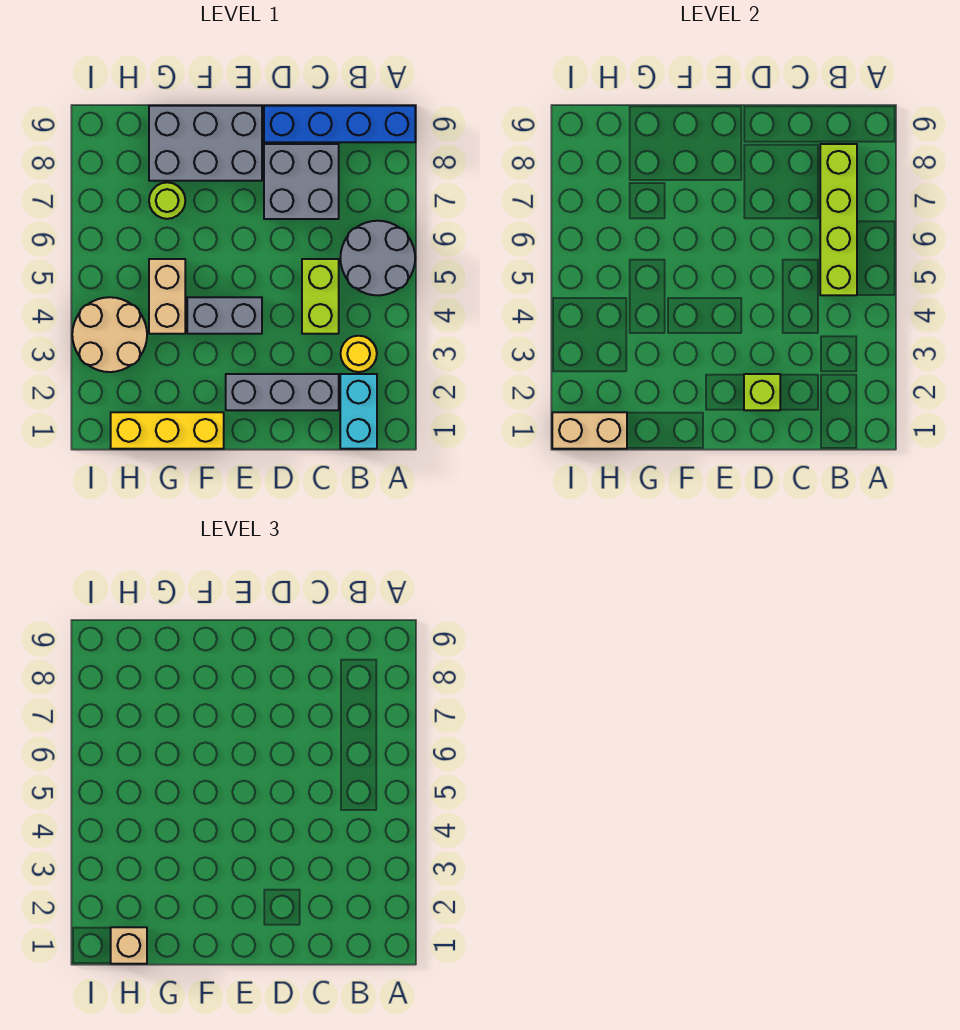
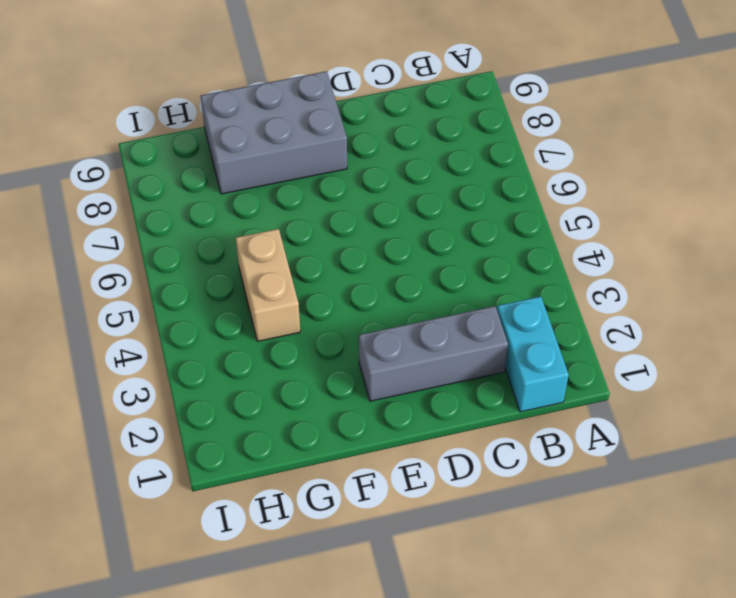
none -> grey 2x2 round brick [340,221,415,295]
none -> blue 1x4 brick [264,106,415,142]
none -> yellow 1x1 round brick [340,336,377,372]

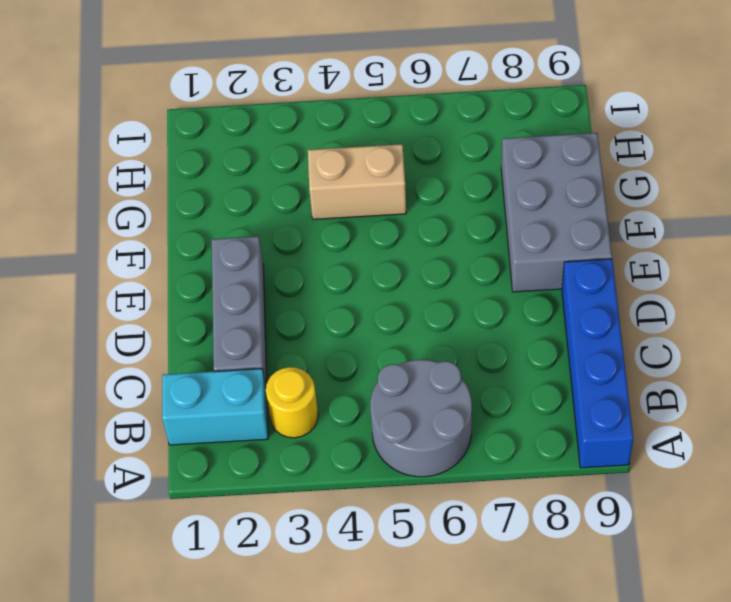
none -> lime 1x2 brick [302,259,339,334]
none -> grey 2x2 brick [264,144,339,219]
none -> grey 1x2 brick [187,297,262,334]

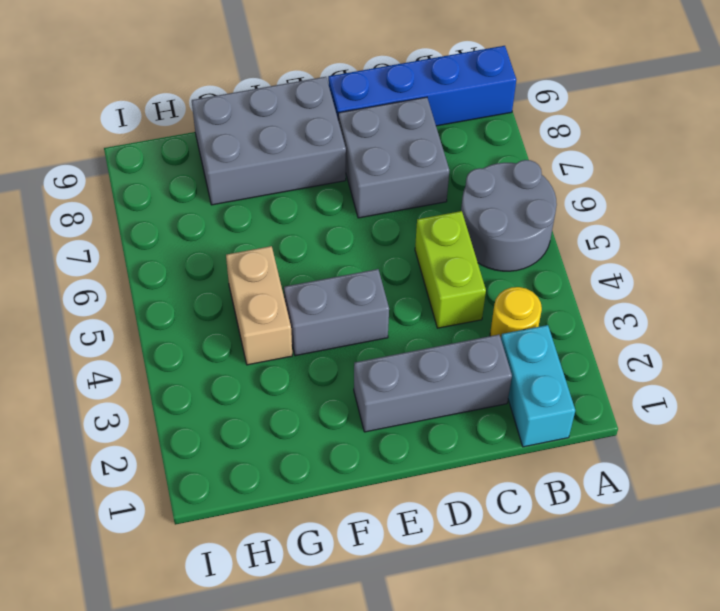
none -> yellow 1x3 brick [111,412,224,449]
none -> lime 1x1 round brick [149,182,185,219]
none -> tan 2x2 round brick [72,297,147,372]

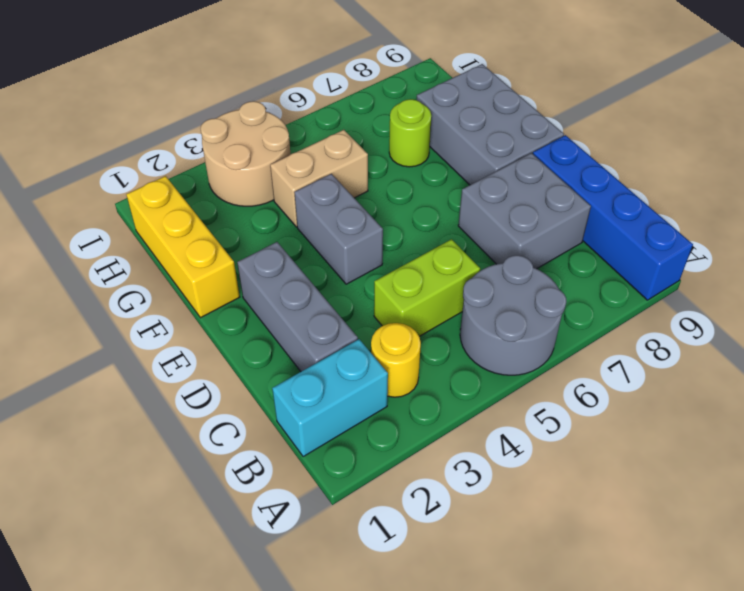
none -> lime 1x4 brick [820,144,857,295]
none -> lime 1x1 brick [744,374,780,410]
none -> tan 1x2 brick [552,412,627,449]

